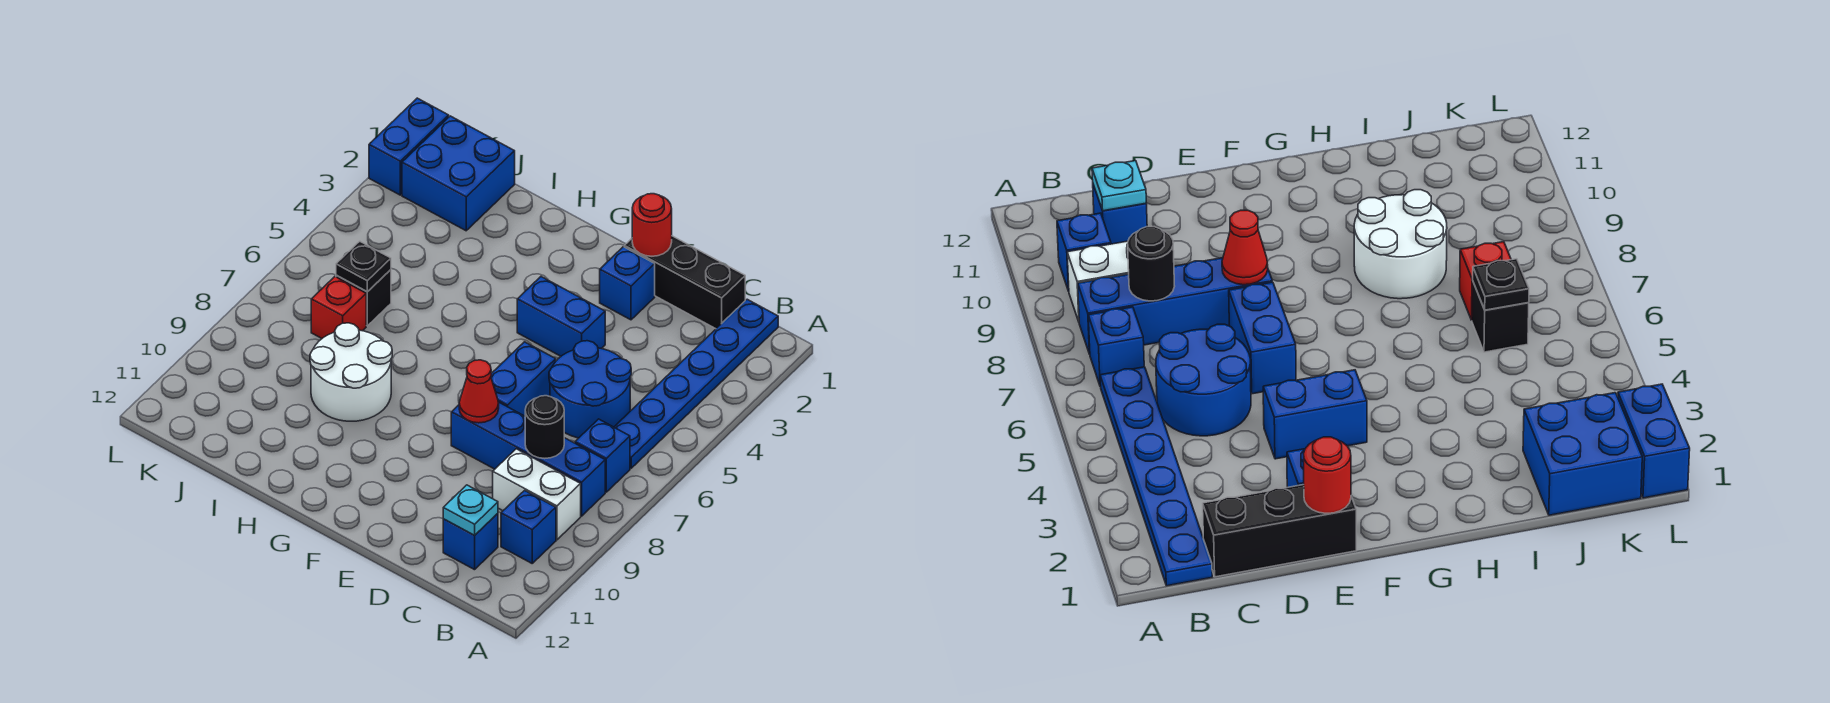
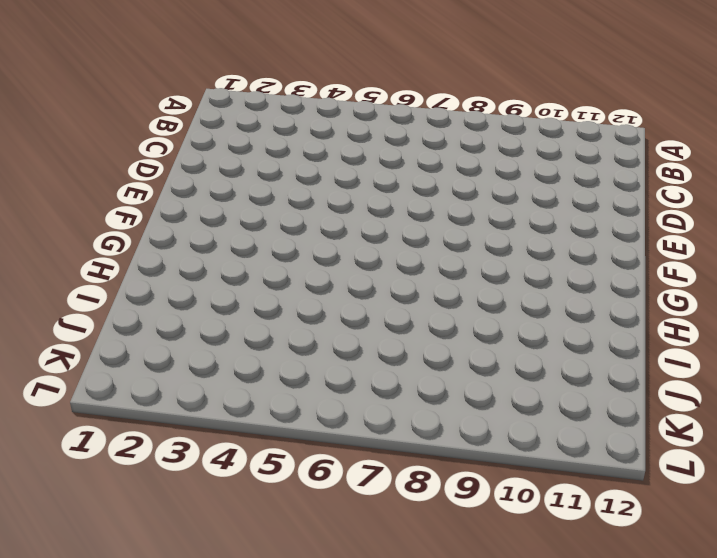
none -> blue 1x6 plate [614,299,778,468]
none -> blue 1x1 brick [575,419,630,492]
none -> blue 1x4 brick [451,402,605,516]

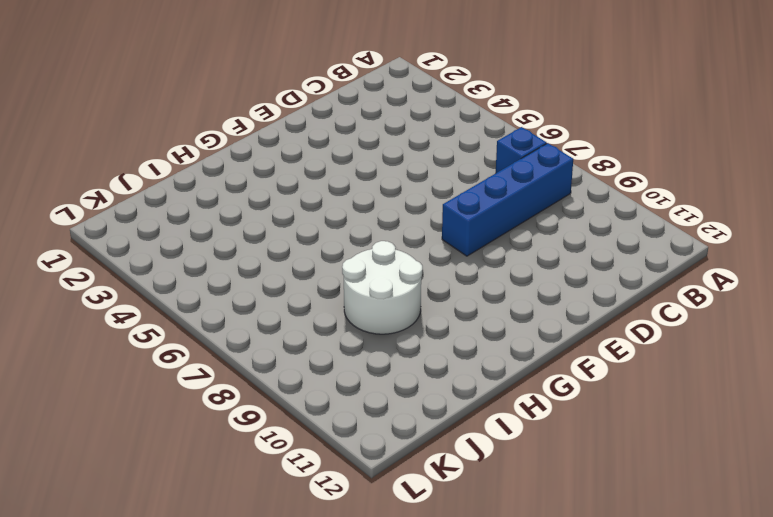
none -> blue 1x6 plate [614,299,778,468]
none -> white 1x2 brick [493,449,581,540]
none -> blue 1x1 brick [501,491,556,563]

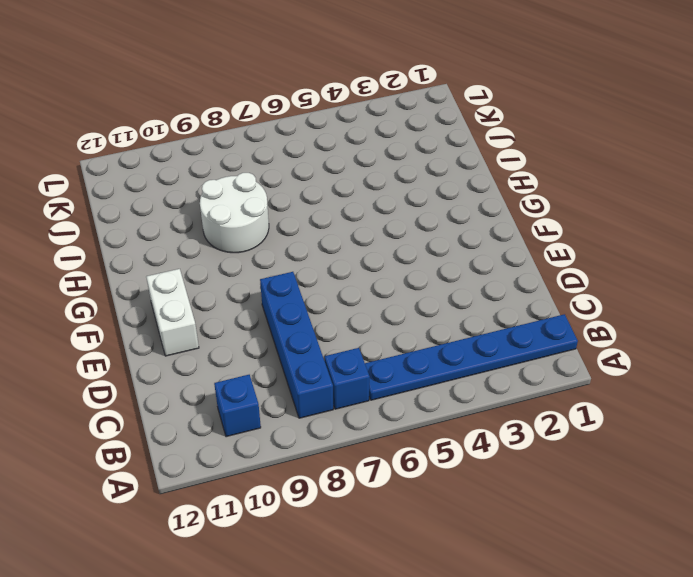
white 1x2 brick [146,269,199,356] -> white 1x2 brick moved to [493,449,581,540]
none -> black 1x3 brick [624,236,745,329]
none -> blue 2x2 round brick [549,341,631,438]
none -> blue 1x1 brick [443,514,498,570]

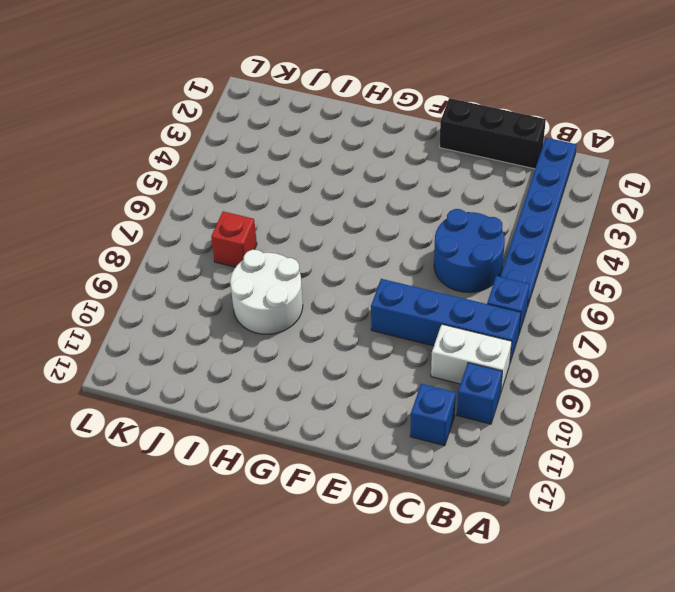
none -> blue 1x1 brick [600,247,655,320]
none -> blue 1x2 brick [517,277,605,356]
none -> blue 1x2 brick [491,342,556,416]

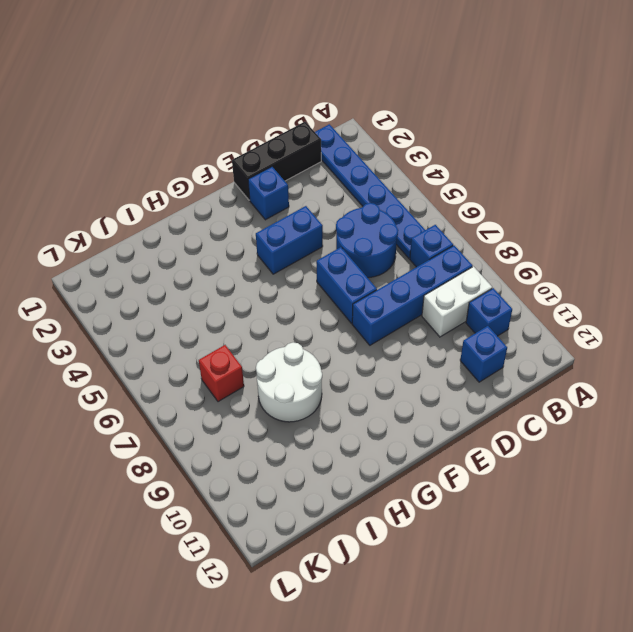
none -> blue 2x2 brick [402,116,515,231]
none -> black 1x1 brick [336,270,391,326]
none -> blue 1x2 brick [369,98,449,195]

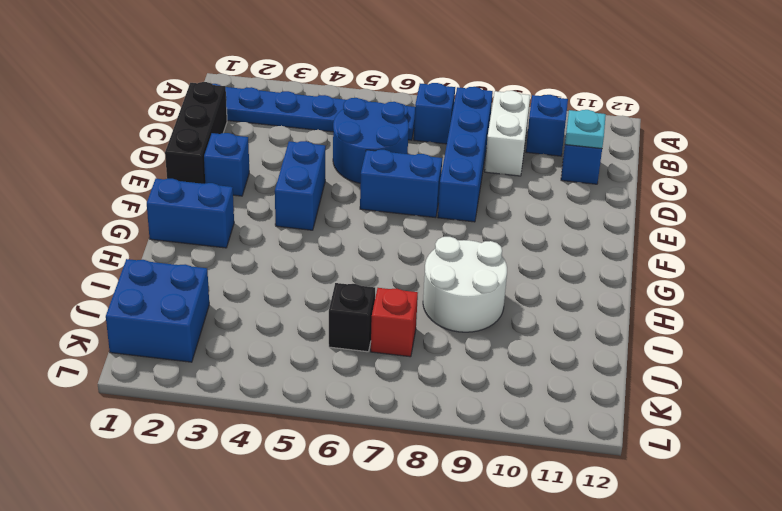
blue 1x2 brick [147,179,234,248] -> blue 1x2 brick moved to [369,98,449,195]
none -> black 1x1 round brick [525,396,564,458]
none -> red 1x1 round brick [632,194,672,256]
none -> red 1x1 cone [459,360,499,423]

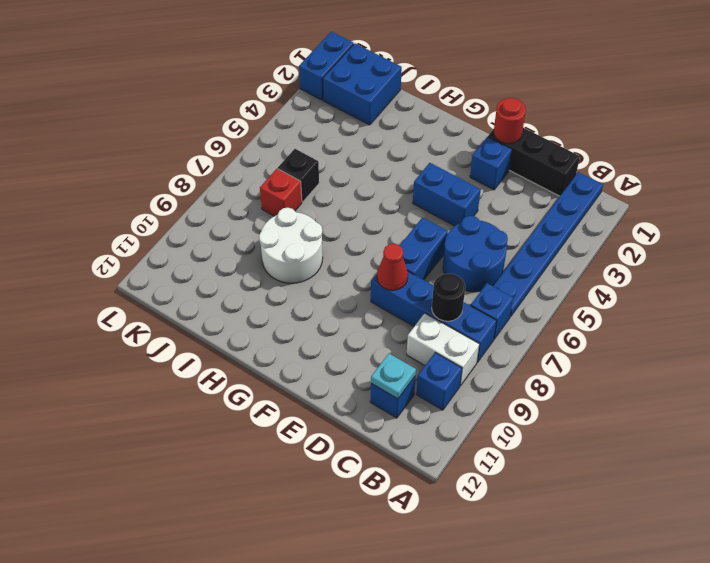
none -> black 1x1 plate [336,241,391,292]

